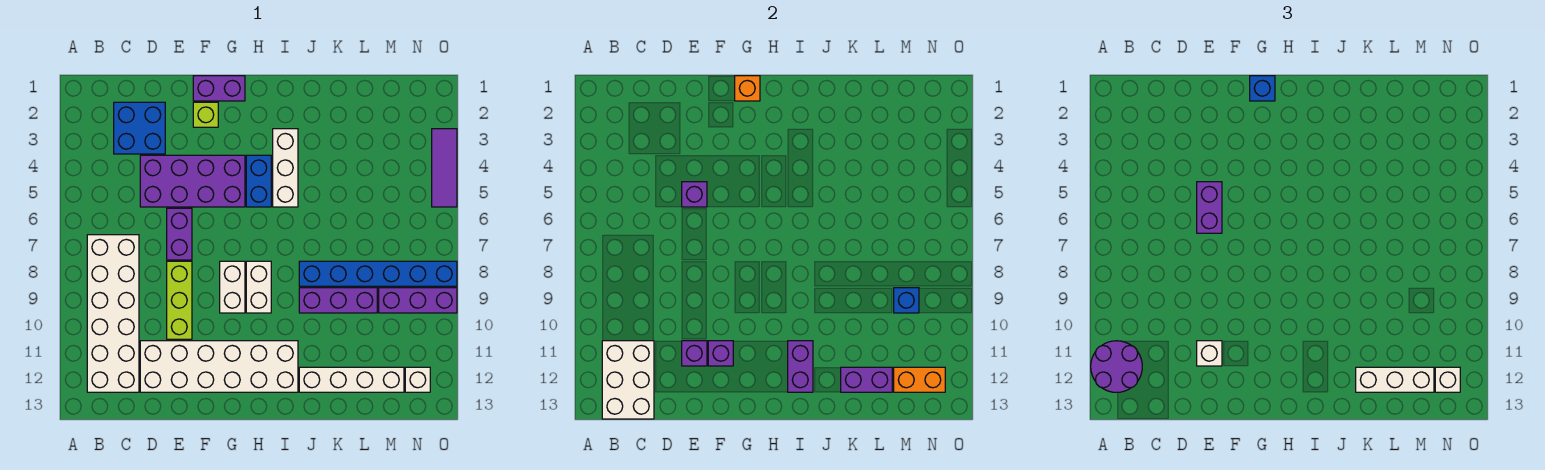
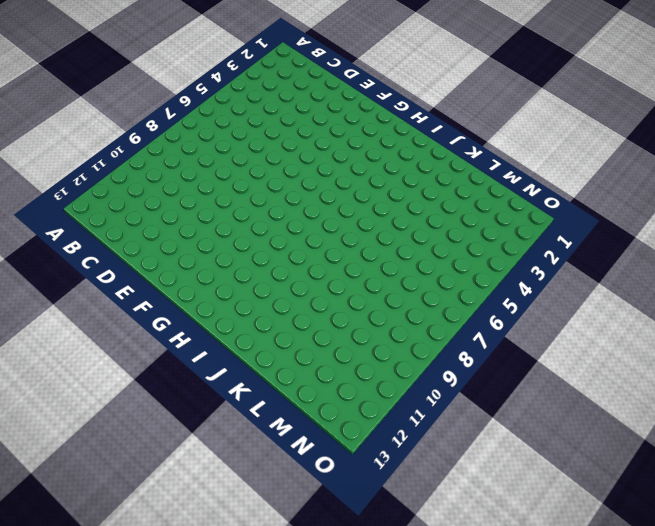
none -> white 2x6 brick [87,235,139,392]
none -> blue 2x2 brick [114,102,165,154]
none -> purple 2x4 brick [140,155,245,207]
none -> white 2x6 brick [140,341,298,392]

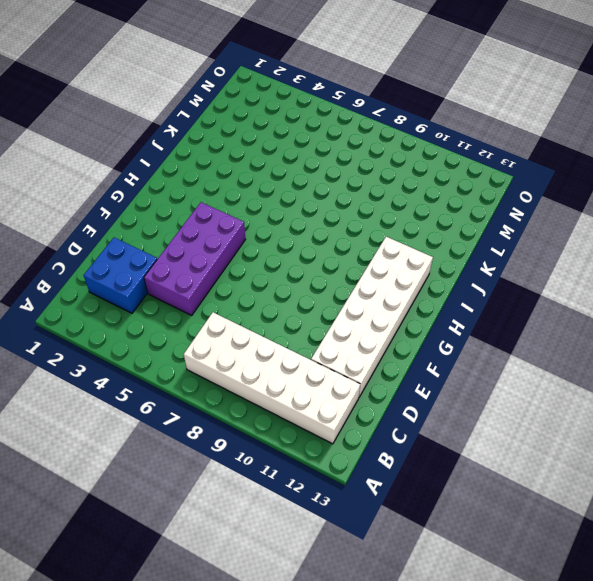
none -> purple 1x2 brick [167,208,192,260]
none -> lime 1x3 brick [167,261,192,339]
none -> purple 1x2 brick [193,76,245,101]
none -> lime 1x1 brick [193,102,218,127]

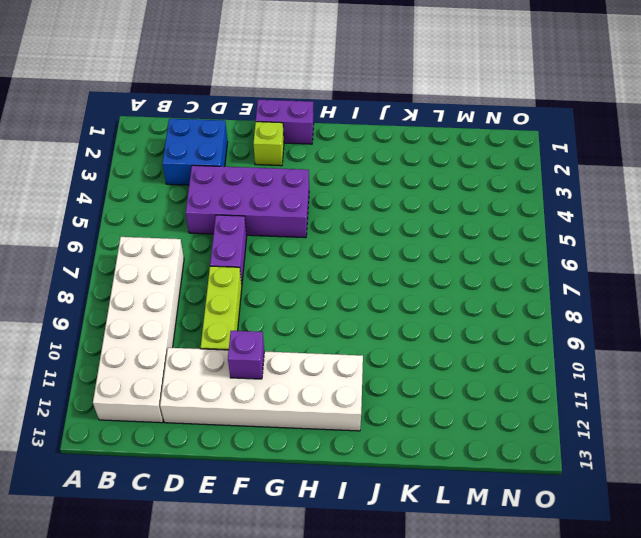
none -> white 1x2 brick [220,261,245,313]
none -> blue 1x2 brick [246,155,271,207]
none -> white 1x2 brick [246,261,271,313]
none -> white 1x3 brick [273,129,298,207]

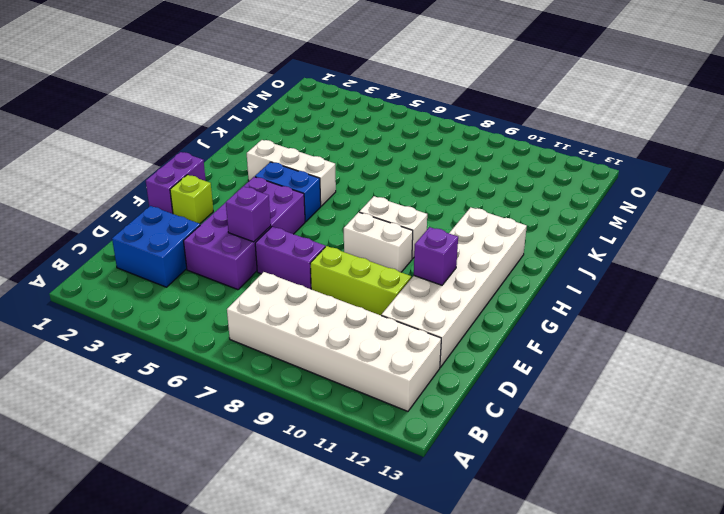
none -> blue 1x6 brick [299,261,457,286]
none -> purple 1x3 brick [299,288,377,313]
none -> white 1x4 brick [299,367,404,392]
none -> purple 1x3 brick [379,288,457,313]

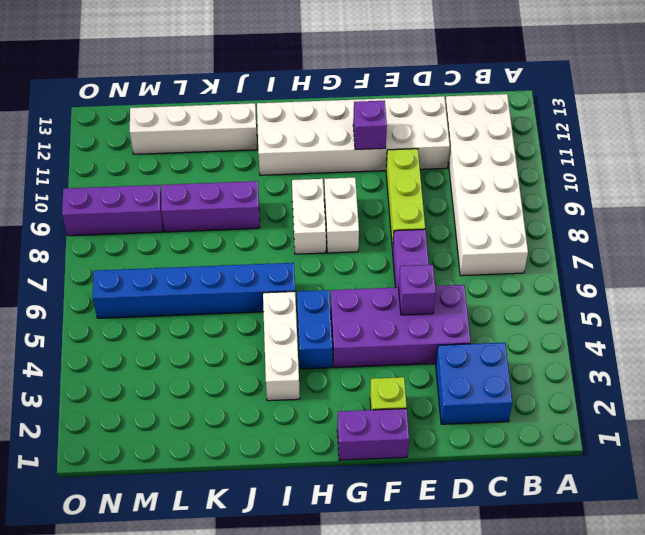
blue 1x6 brick [93,263,295,318] -> blue 1x6 brick moved to [299,261,457,286]
none -> white 1x1 brick [405,367,430,392]
none -> purple 1x3 tile [432,129,457,207]
none -> white 2x3 brick [602,341,654,419]
none -> purple 1x1 brick [682,341,707,366]

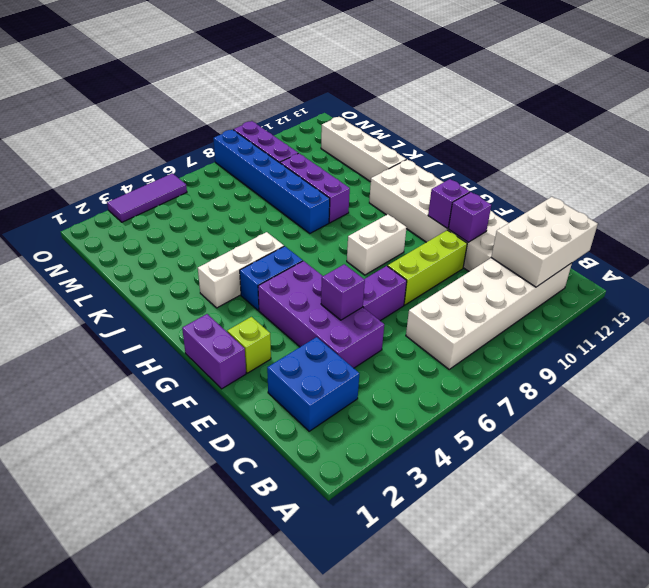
none -> white 1x2 brick [246,261,271,313]
none -> white 1x1 brick [405,367,430,392]
none -> orange 1x1 brick [735,76,760,101]
none -> purple 1x2 brick [788,341,813,392]

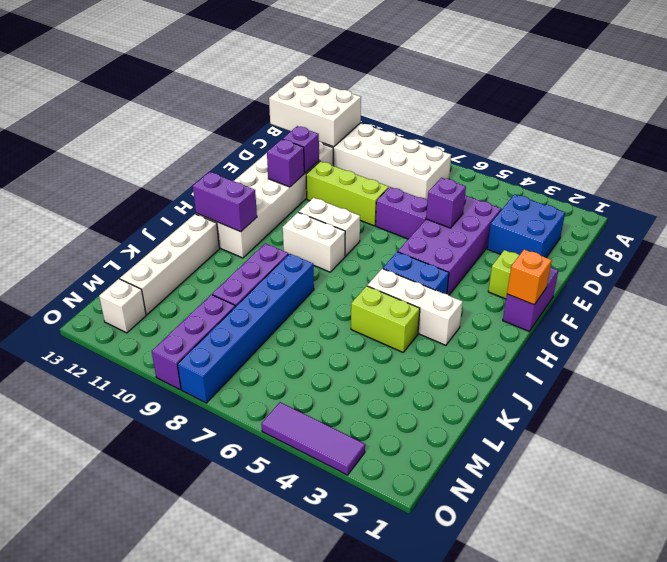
lime 1x2 brick [351,286,420,352] -> none
none -> purple 1x2 brick [841,367,892,392]
none -> blue 1x1 brick [894,288,919,313]
none -> orange 1x2 brick [894,367,945,392]
none -> purple 2x2 round brick [1091,341,1142,392]

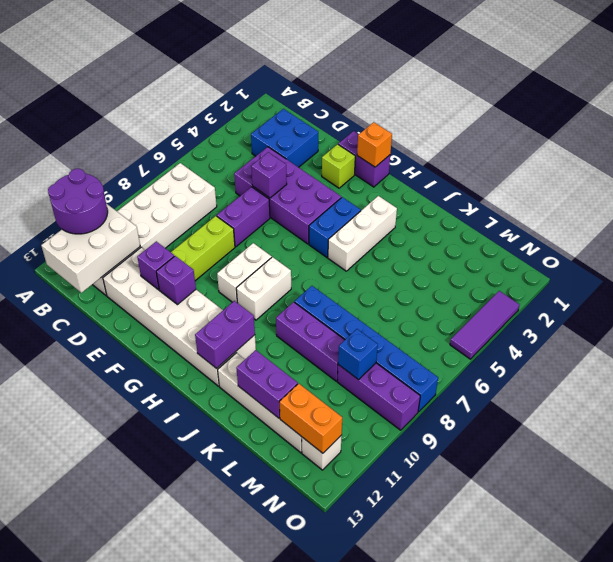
none -> purple 1x2 brick [1197,182,1222,233]
none -> white 1x1 brick [1197,341,1222,366]
none -> blue 1x1 brick [1250,76,1275,101]
none -> white 1x3 brick [1356,367,1434,392]

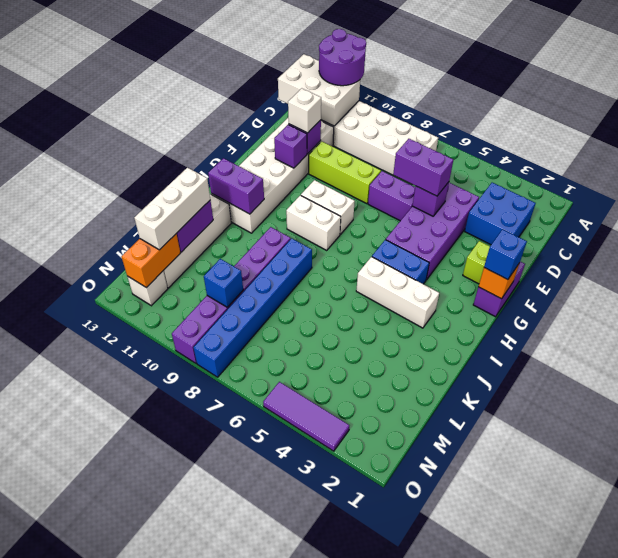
none -> white 1x1 brick [1435,367,1460,392]

